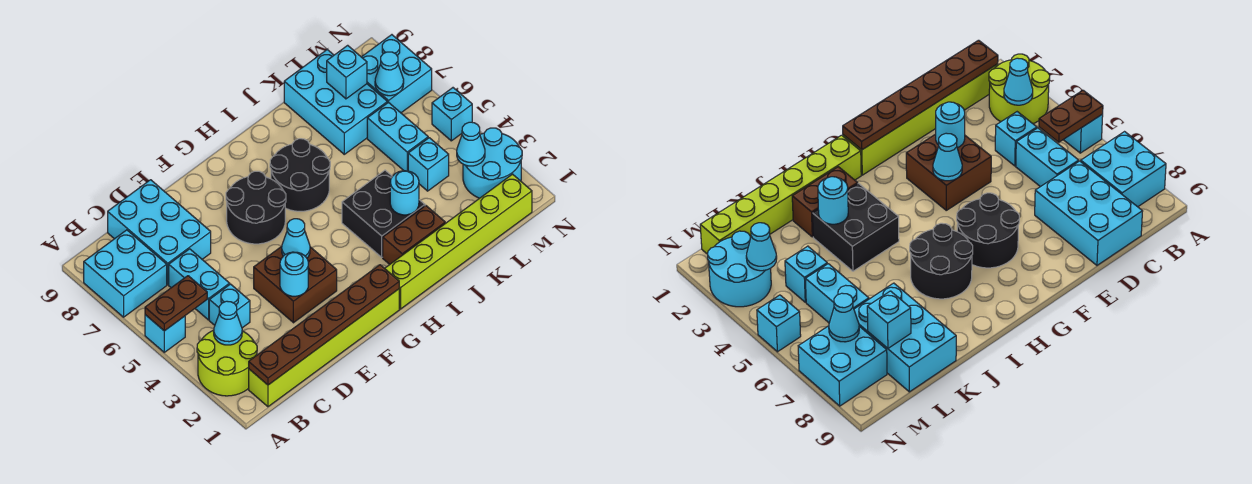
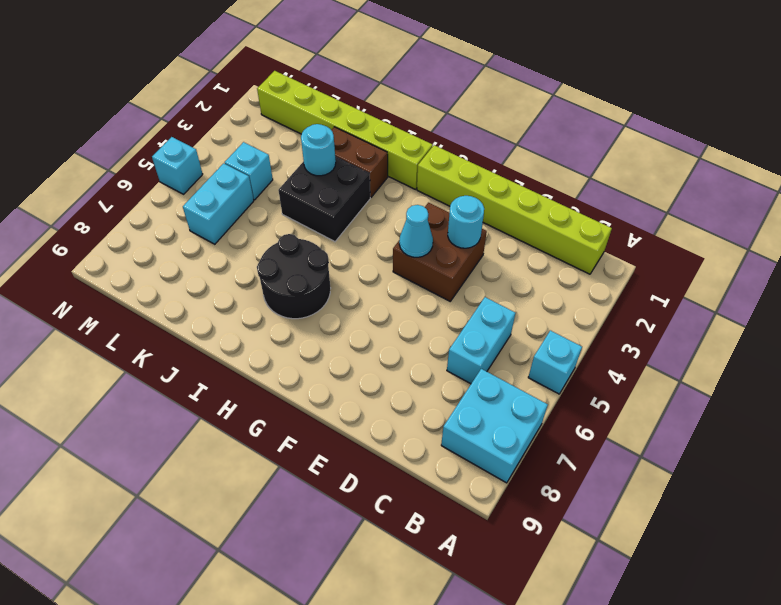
none -> lime 2x2 round brick [197,330,257,396]
none -> cyan 1x1 brick [209,284,250,328]
none -> cyan 2x3 brick [108,180,211,285]

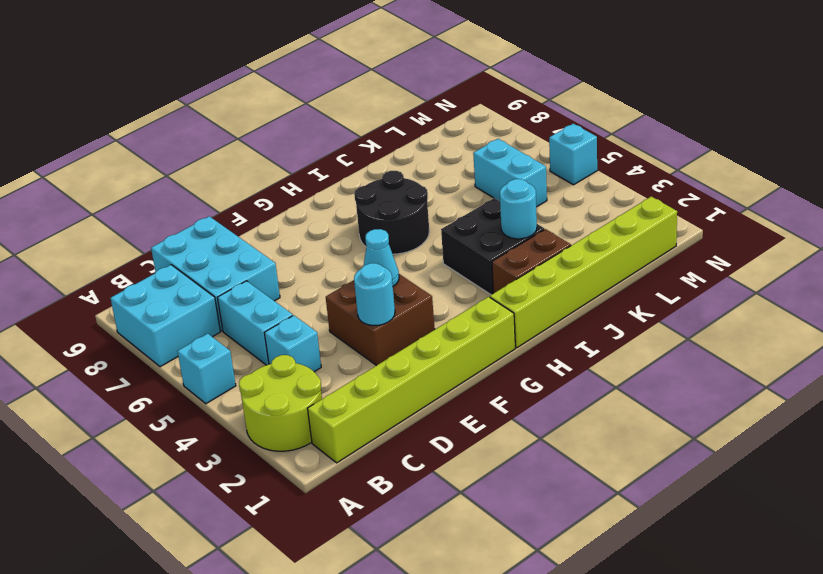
none -> black 2x2 round brick [226,171,286,244]
none -> cyan 2x3 brick [284,50,387,154]
none -> cyan 1x1 brick [408,138,449,191]

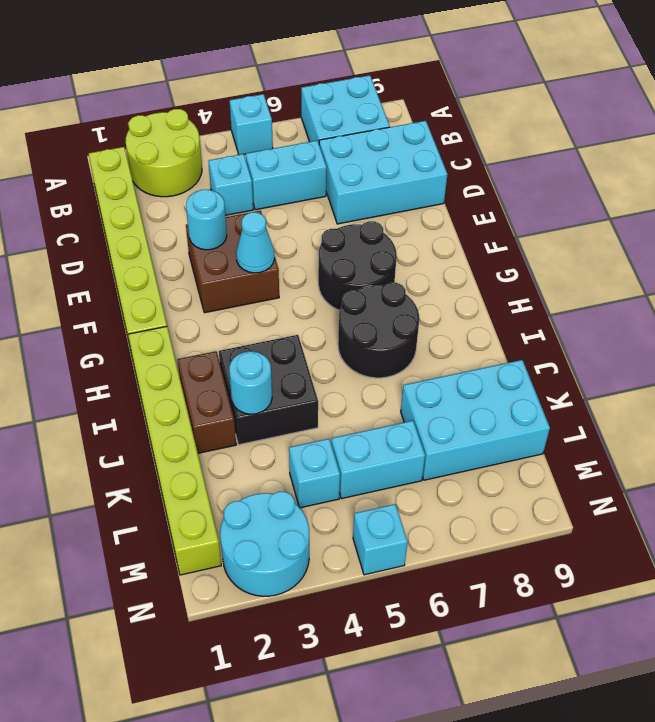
none -> cyan 2x2 brick [362,35,432,113]
none -> brown 1x2 plate [145,276,207,331]
none -> brown 1x6 plate [249,265,399,385]

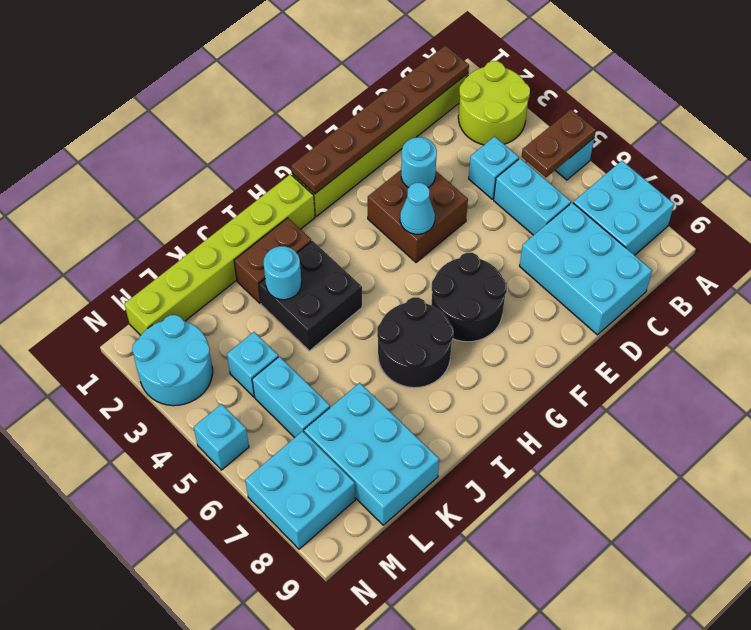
none -> cyan 1x1 cone [214,301,242,345]
none -> cyan 1x1 brick [327,45,367,99]
none -> cyan 1x1 cone [457,122,485,166]

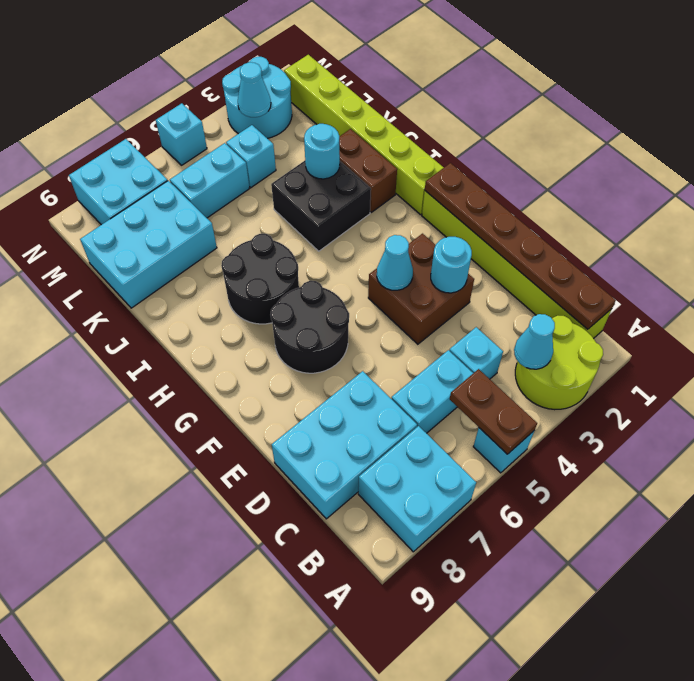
none -> cyan 1x1 brick [327,45,367,99]
none -> cyan 1x1 cone [375,52,404,96]

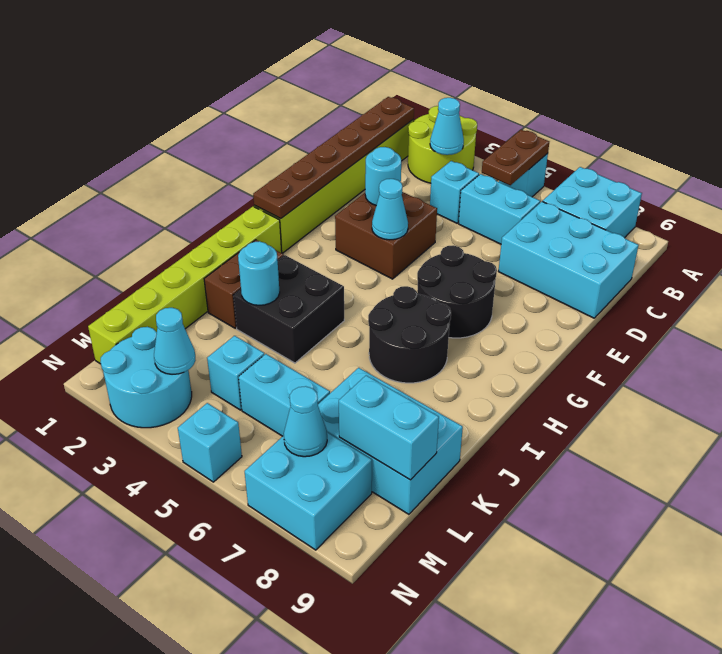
cyan 1x2 brick [339,375,439,480] -> cyan 1x1 brick [327,45,367,99]

